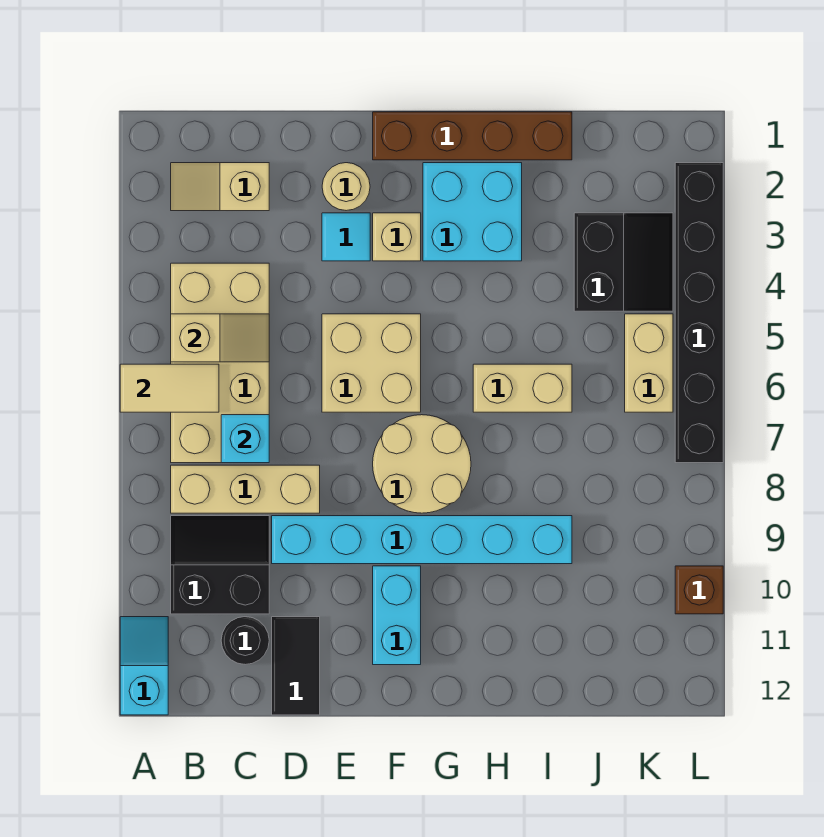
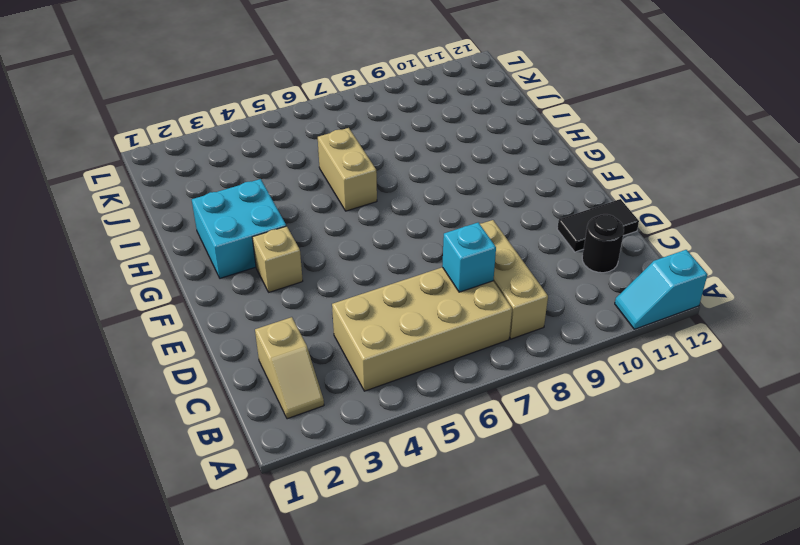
none -> black 2x2 slope [171,516,269,614]
none -> cyan 1x6 brick [272,516,572,564]
none -> tan 1x1 round brick [322,163,370,211]

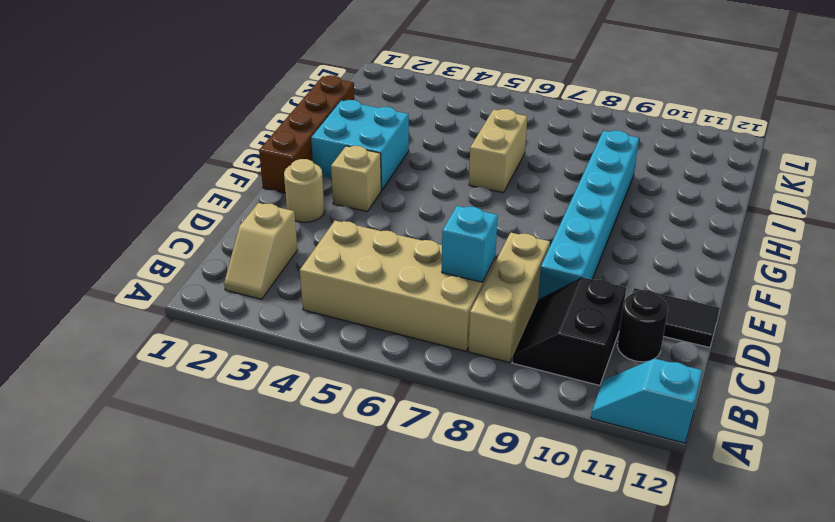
none -> cyan 1x1 tile [322,213,370,261]
none -> tan 2x2 brick [322,314,421,412]
none -> tan 2x2 round brick [373,415,471,513]

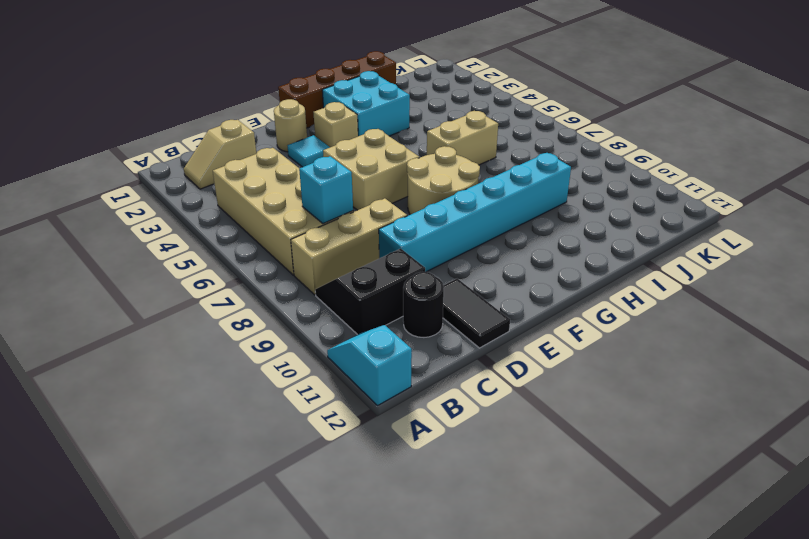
none -> cyan 1x2 brick [373,566,421,665]
none -> black 2x2 slope [574,213,673,311]
none -> tan 1x2 brick [625,314,673,412]

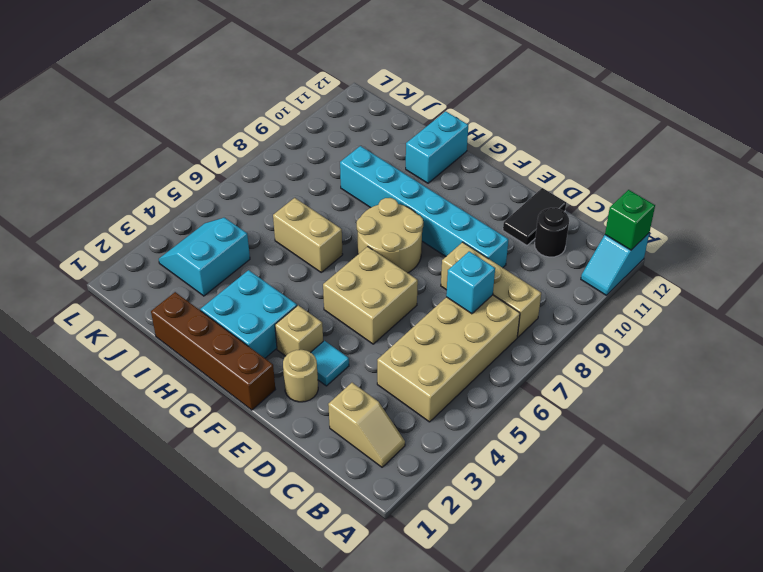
green 1x1 brick [605,190,655,250] -> none
cyan 1x2 brick [406,111,468,183] -> cyan 1x2 brick moved to [373,566,421,665]
cyan 2x2 slope [159,218,250,296] -> black 2x2 slope [574,213,673,311]
none -> black 2x2 slope [171,516,269,614]
none -> tan 1x2 brick [625,314,673,412]
none -> black 1x6 brick [675,163,723,463]

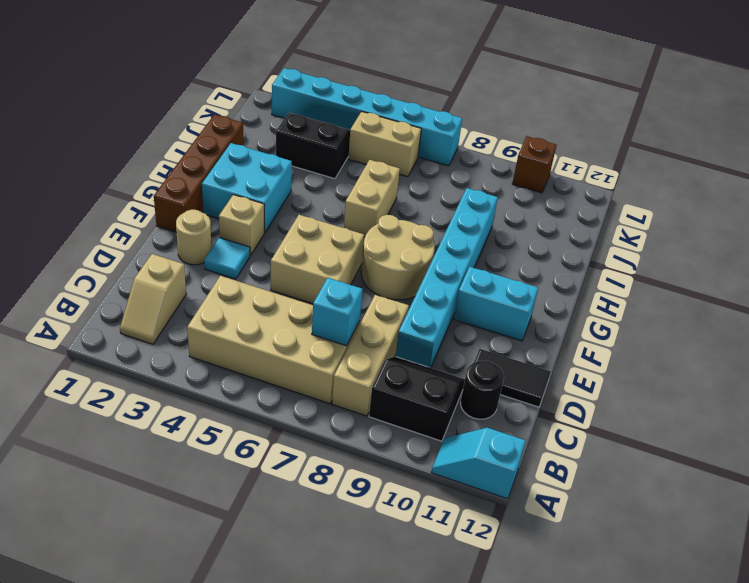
black 2x2 slope [369,356,465,441] -> black 2x2 slope turned to [171,516,269,614]
cyan 1x6 brick [272,68,462,166] -> black 1x6 brick [675,163,723,463]
none -> tan 1x2 tile [120,364,219,412]
none -> tan 1x2 slope [171,314,269,362]

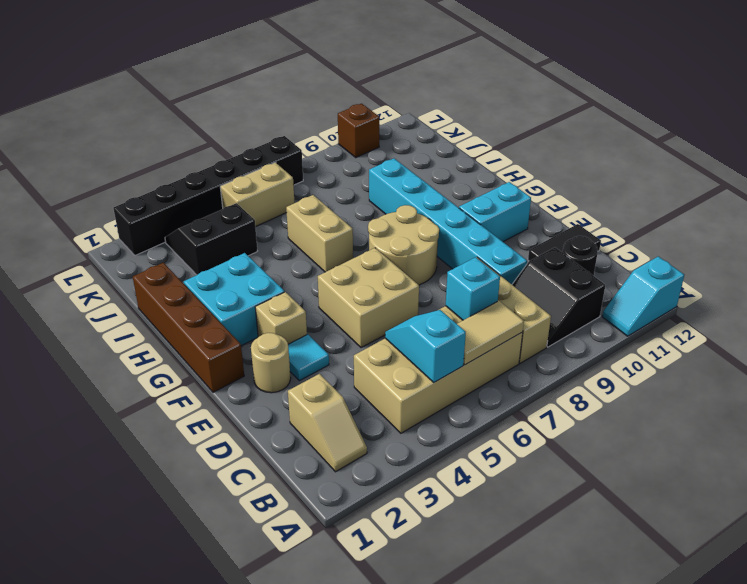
cyan 1x2 slope [385,310,466,382] -> tan 1x2 slope [171,314,269,362]
tan 1x2 tile [457,301,524,365] -> tan 1x2 tile turned to [120,364,219,412]

